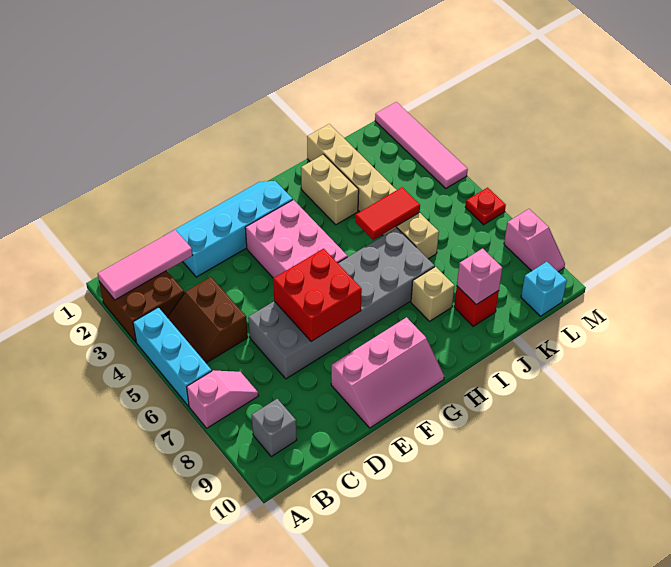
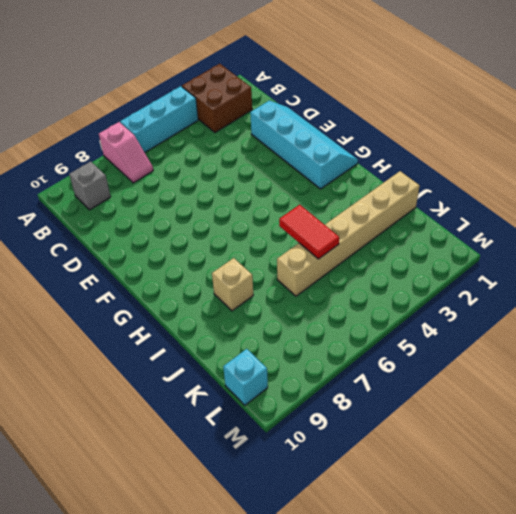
none -> brown 2x2 slope [167,277,248,363]
none -> grey 2x6 brick [248,228,435,379]
none -> pink 2x3 slope [331,317,444,428]

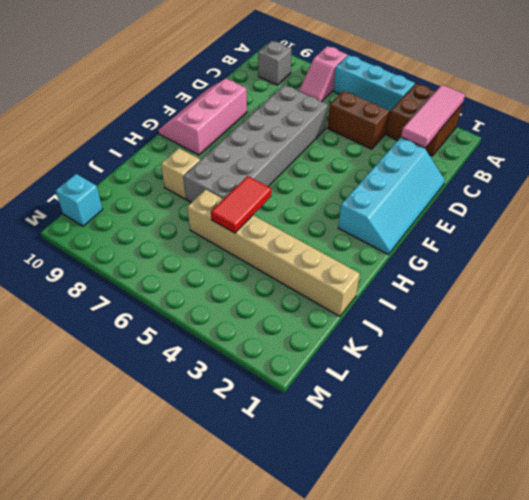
none -> pink 2x3 brick [245,200,347,278]
none -> tan 1x2 brick [301,154,359,225]
none -> red 1x1 brick [454,286,499,326]

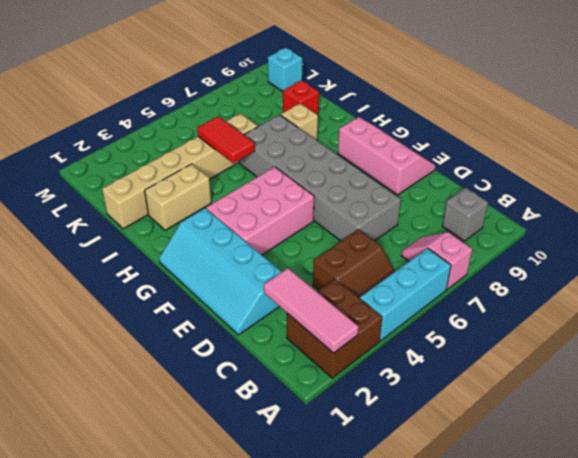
none -> pink 1x4 tile [375,102,468,189]
none -> red 1x1 plate [465,188,506,225]
none -> pink 1x2 slope [504,209,565,272]

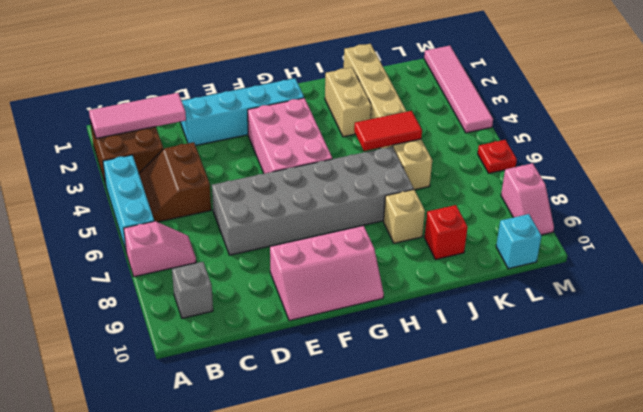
none -> red 2x2 brick [273,249,362,342]
none -> pink 1x1 brick [457,249,502,305]

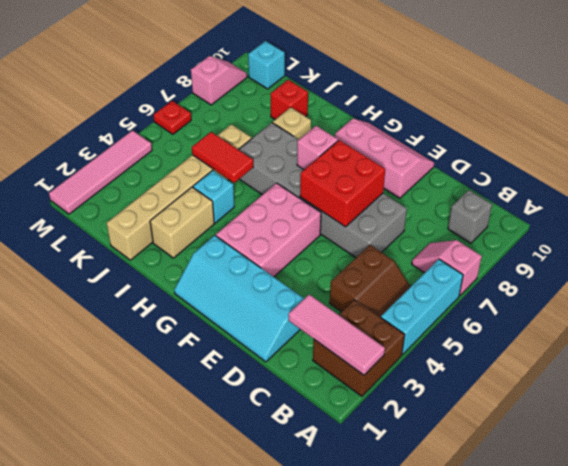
pink 1x1 brick [297,126,338,169] -> pink 1x1 brick moved to [457,249,502,305]
cyan 1x1 brick [193,170,234,223] -> none

